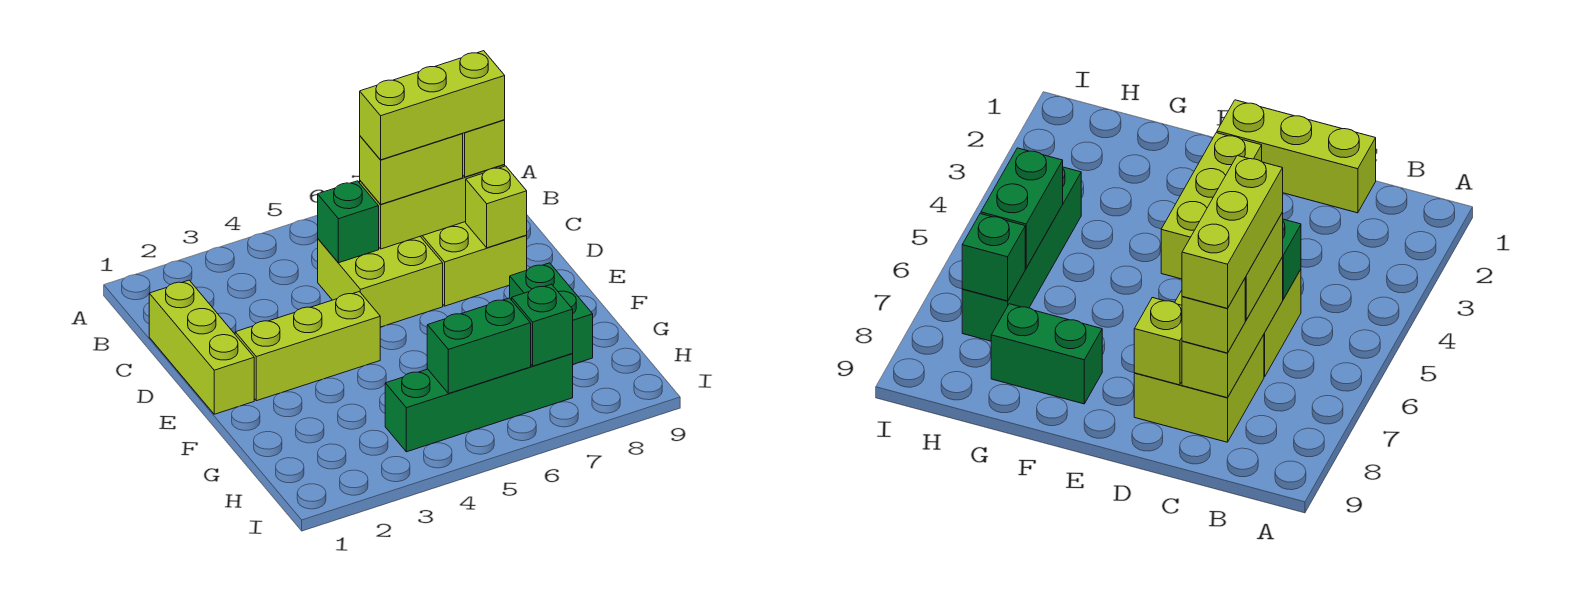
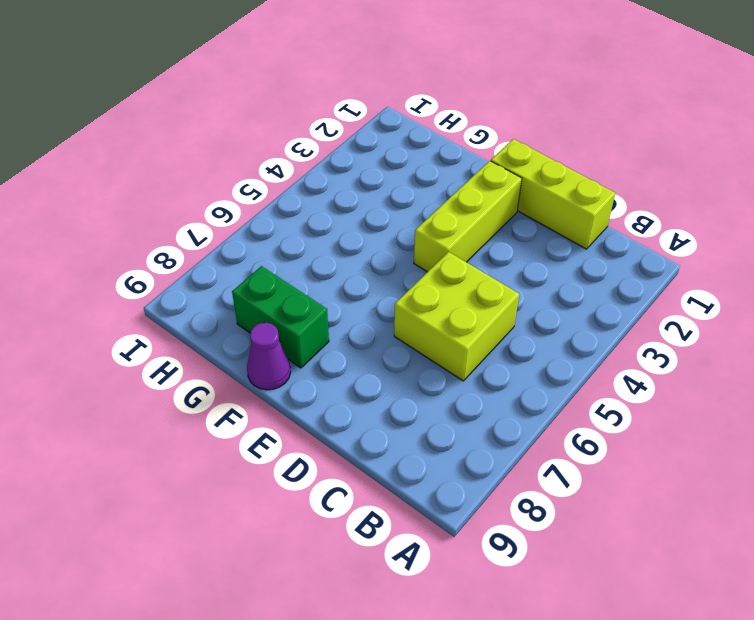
purple 1x1 cone [247,323,291,390] -> none
none -> lime 2x2 brick [420,222,527,306]
none -> green 1x4 brick [385,354,573,452]
none -> green 1x1 brick [318,181,379,263]

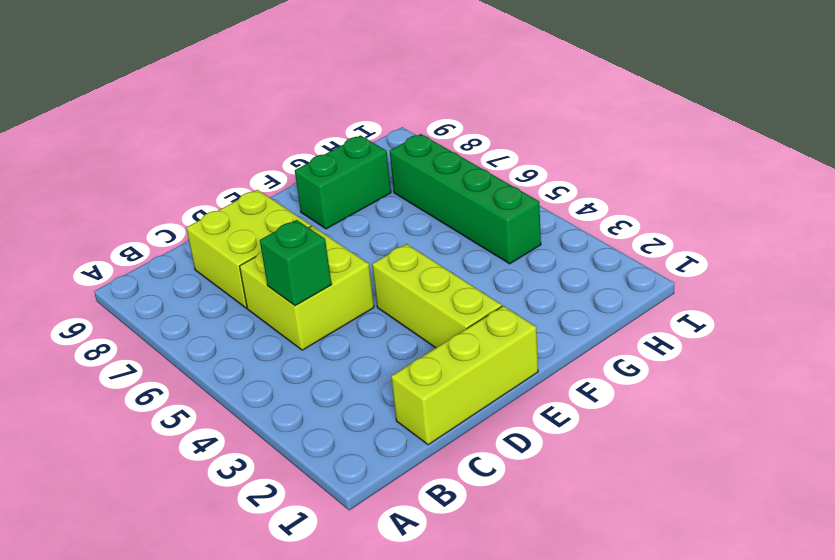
none -> lime 1x3 brick [360,164,505,249]
none -> lime 1x1 brick [466,166,527,248]
none -> green 1x2 brick [427,298,531,394]

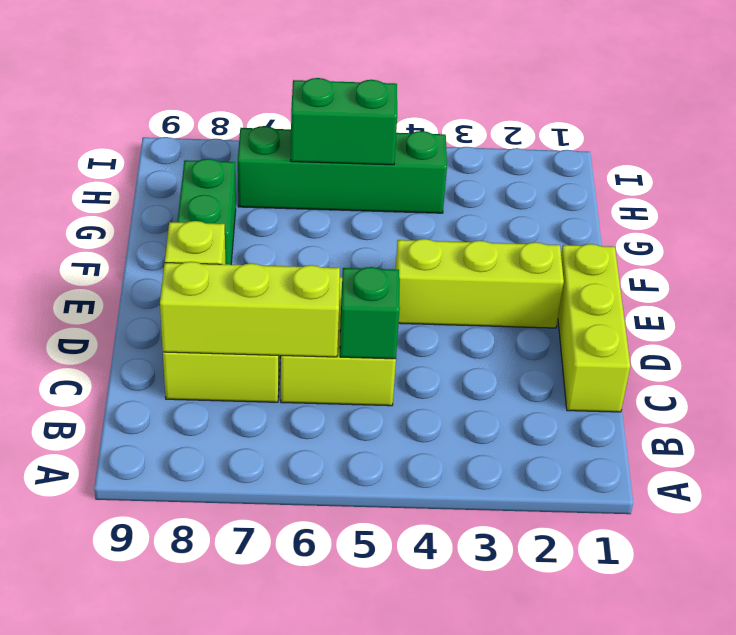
none -> green 1x1 brick [512,284,573,366]
none -> lime 1x2 brick [360,134,463,204]
none -> lime 1x1 brick [462,120,505,177]

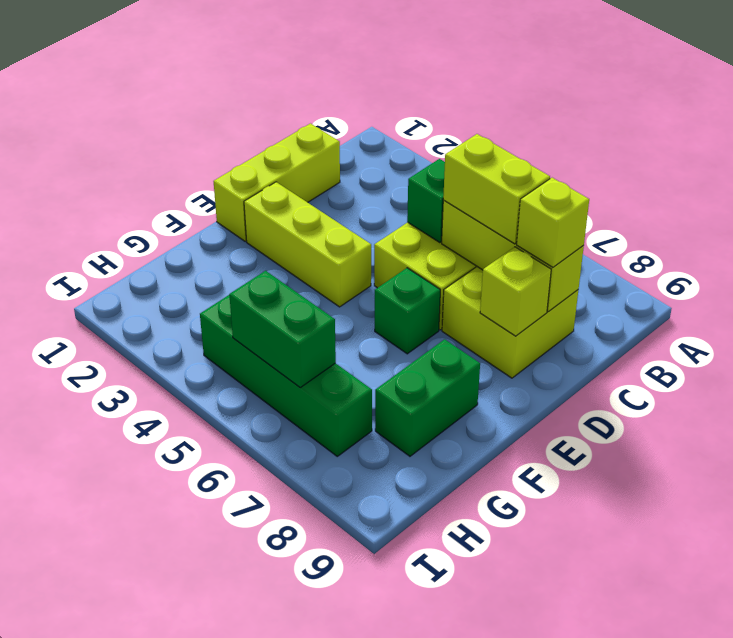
green 1x1 brick [375,268,440,354] -> green 1x1 brick moved to [512,284,573,366]
none -> lime 1x3 brick [360,51,505,160]

